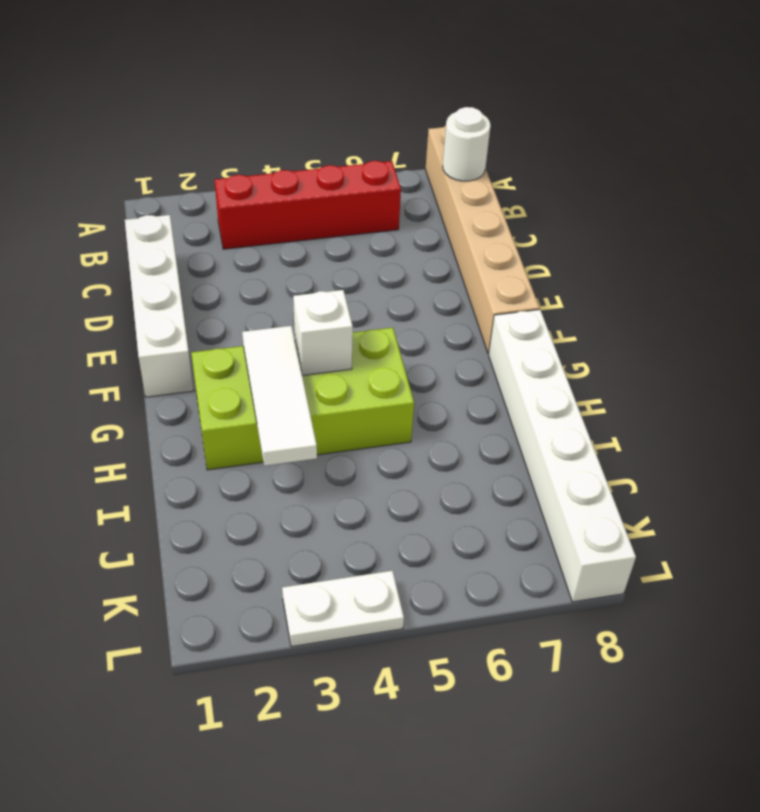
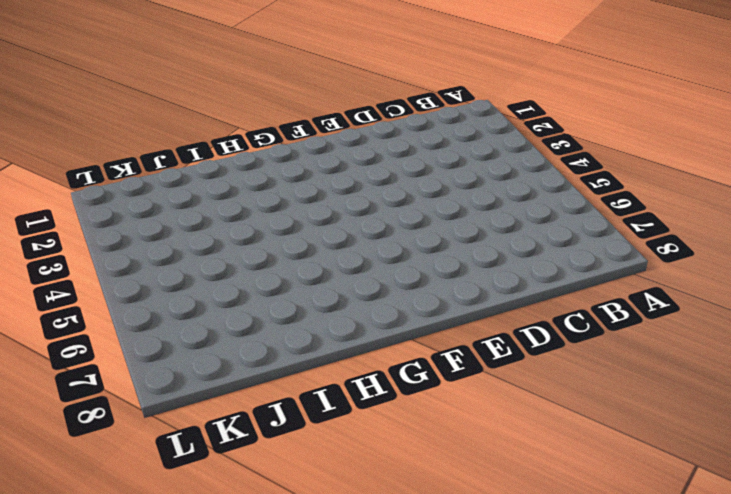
none -> tan 1x6 brick [425,126,540,354]
none -> red 1x4 brick [215,161,401,249]

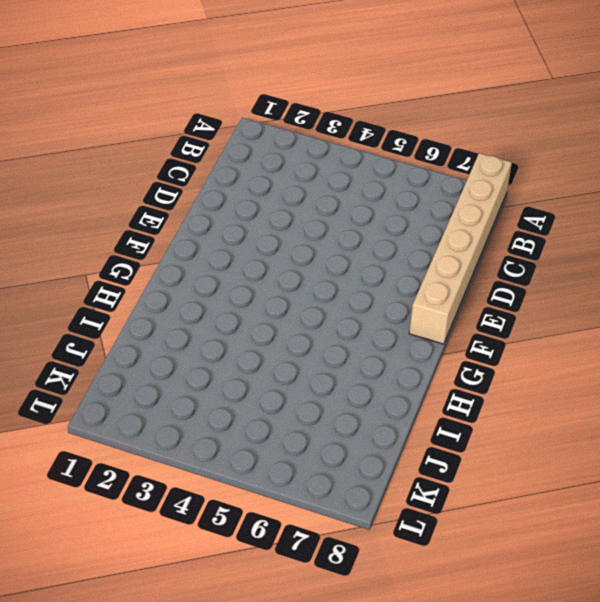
none -> red 1x4 brick [215,161,401,249]
none -> white 1x4 brick [125,215,194,397]

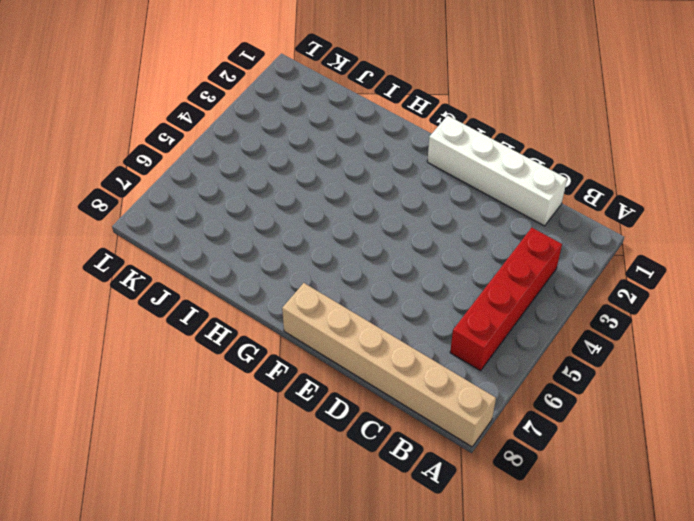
none -> lime 2x4 brick [191,328,414,470]
none -> white 1x6 brick [489,310,636,602]

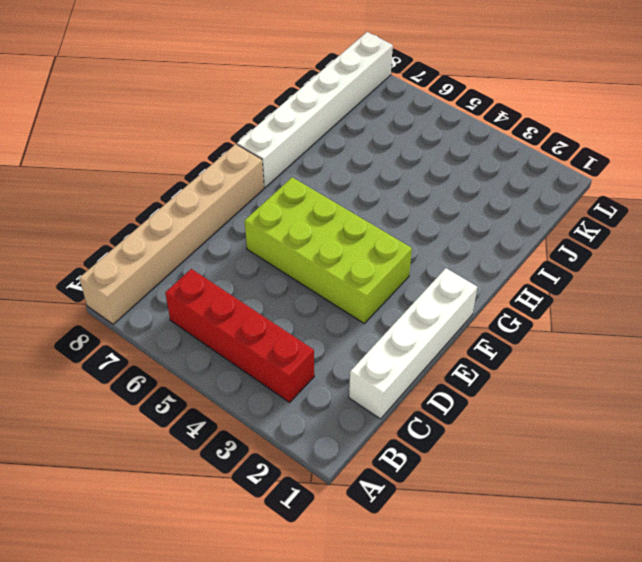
lime 2x4 brick [245,177,412,323] -> lime 2x4 brick moved to [191,328,414,470]
none -> white 1x2 plate [282,571,404,647]
none -> white 1x1 round brick [443,107,491,181]

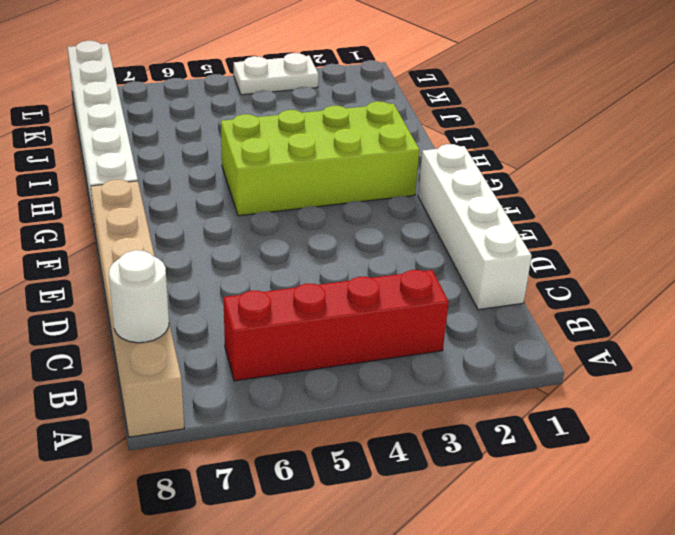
none -> white 1x3 tile [242,326,317,466]
none -> white 1x1 brick [293,290,353,375]

